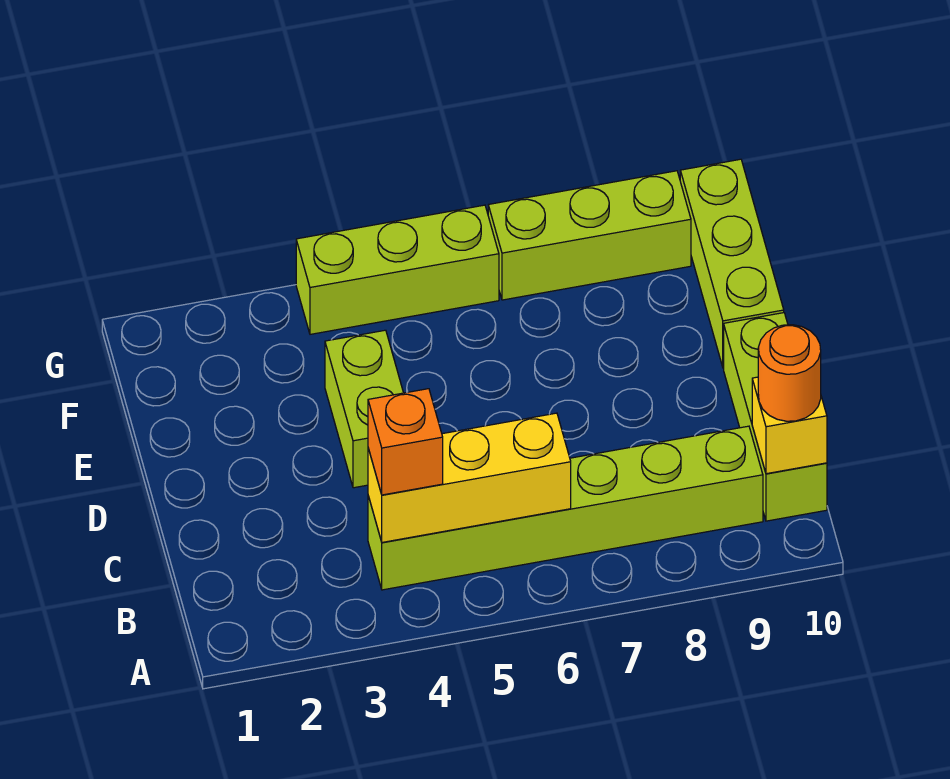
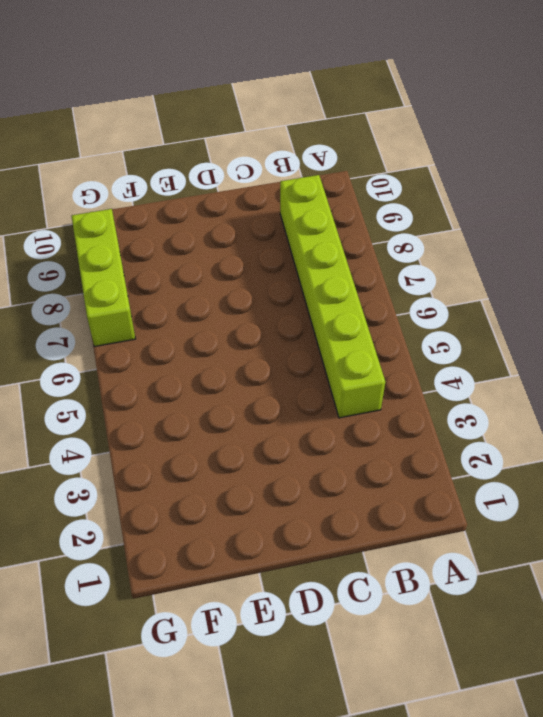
none -> lime 1x3 brick [724,313,827,521]
none -> lime 1x2 brick [325,330,403,488]

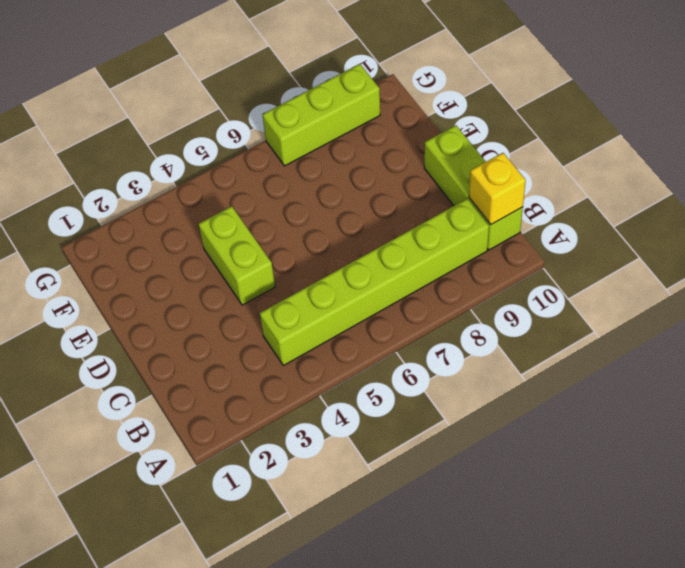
none -> lime 1x3 brick [680,159,784,368]
none -> lime 1x3 brick [296,205,499,334]

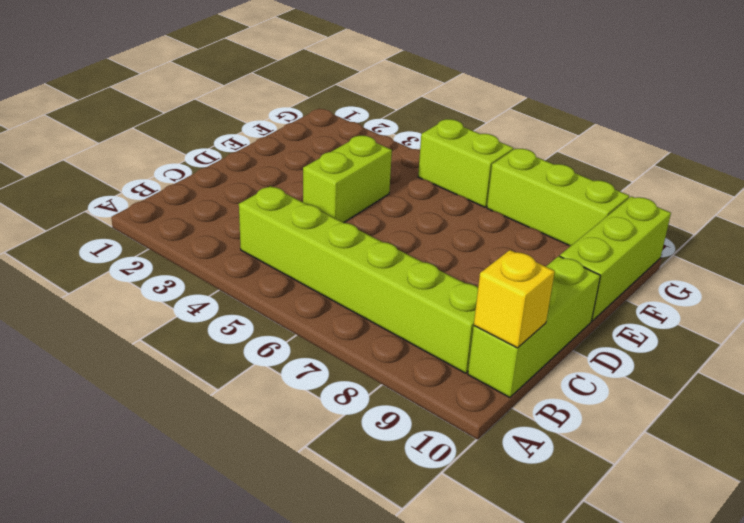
lime 1x2 brick [418,119,514,207] -> lime 1x3 brick [296,205,499,334]
none -> yellow 1x3 brick [368,413,571,542]
none -> orange 1x1 brick [368,389,443,495]

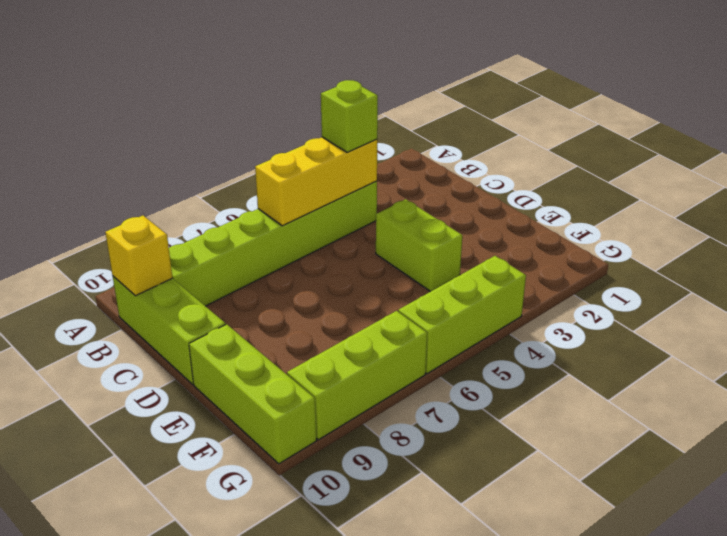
lime 1x1 brick [321,80,378,152] -> orange 1x1 brick [368,389,443,495]
none -> orange 1x1 round brick [758,325,821,421]

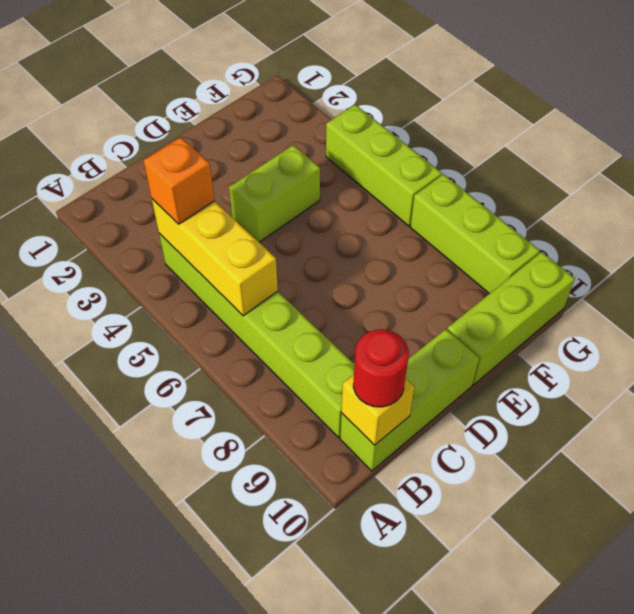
red 1x1 round brick [353,329,409,407] -> orange 1x1 round brick [758,325,821,421]

